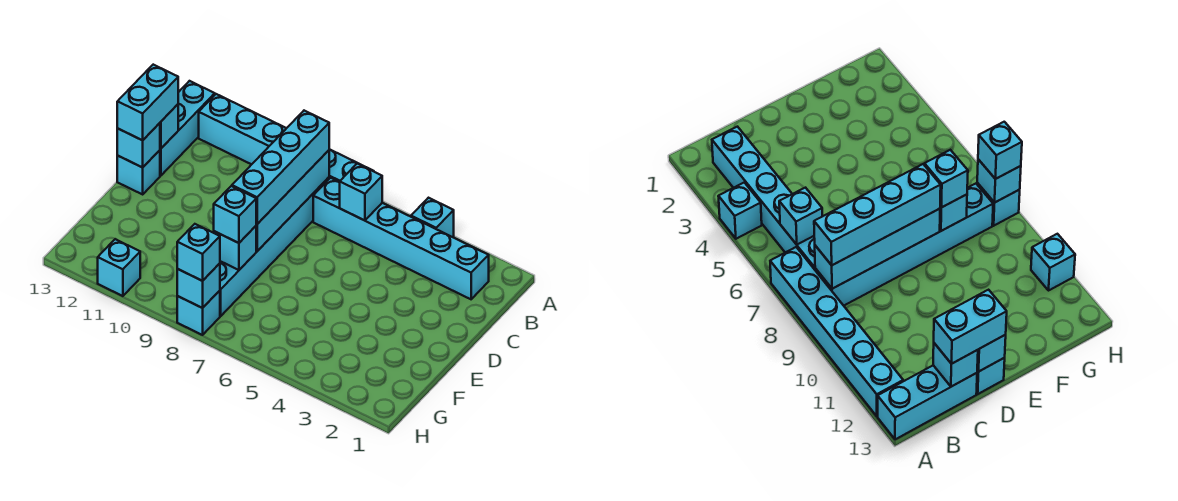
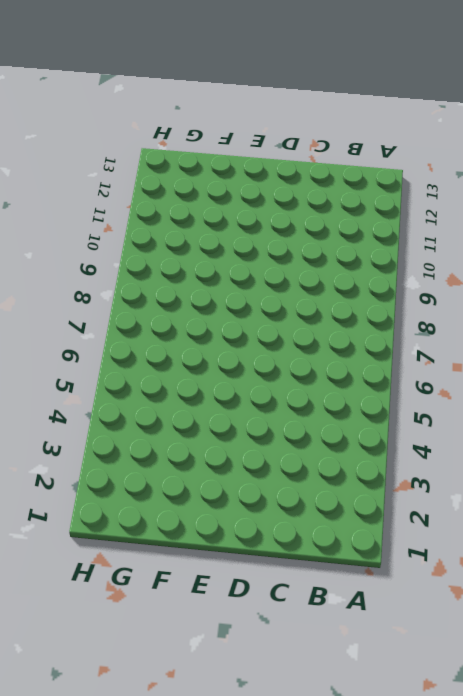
none -> cyan 1x1 brick [411,198,454,237]
none -> cyan 1x6 brick [199,94,373,182]
none -> cyan 1x3 brick [160,81,215,176]

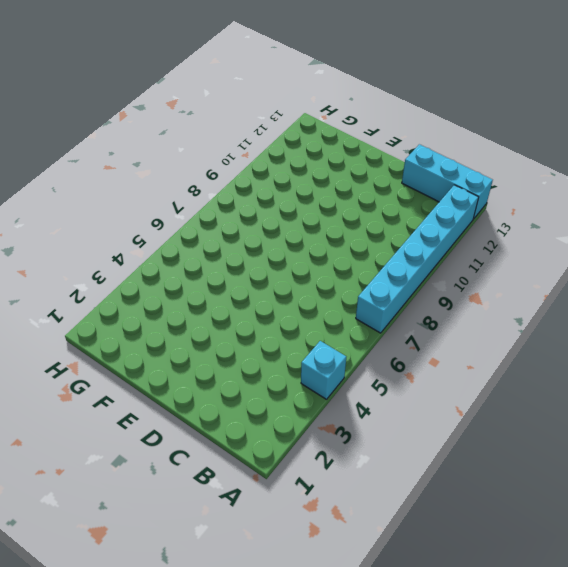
none -> cyan 1x6 brick [313,178,489,299]
none -> cyan 1x6 brick [220,177,329,316]
none -> cyan 1x1 brick [117,150,160,194]

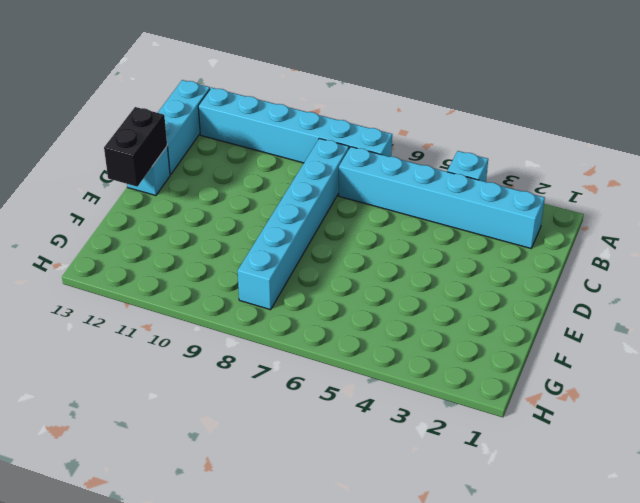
black 1x2 brick [104,107,167,187] -> cyan 1x1 brick [117,123,160,167]
none -> cyan 1x1 brick [177,291,220,335]
none -> cyan 1x1 brick [98,239,140,296]
none -> cyan 1x1 brick [340,163,382,221]

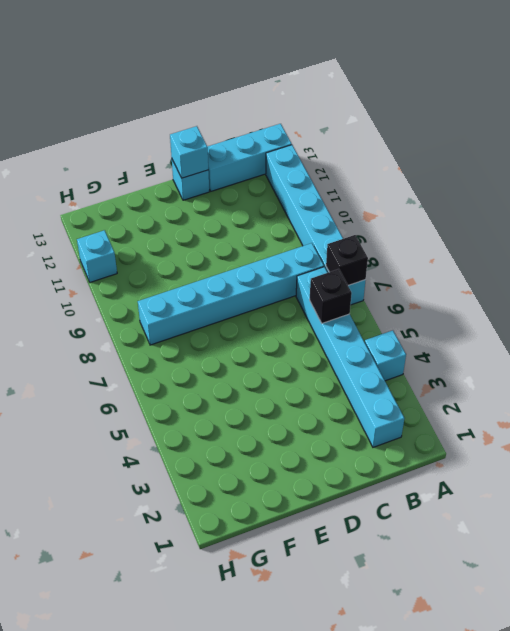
black 1x1 brick [326,235,368,285] -> none
black 1x1 brick [310,269,352,323] -> cyan 1x1 brick [340,163,382,221]
none -> cyan 1x1 brick [177,291,220,335]
none -> cyan 1x4 brick [256,150,329,251]
none -> cyan 1x1 brick [160,104,178,149]

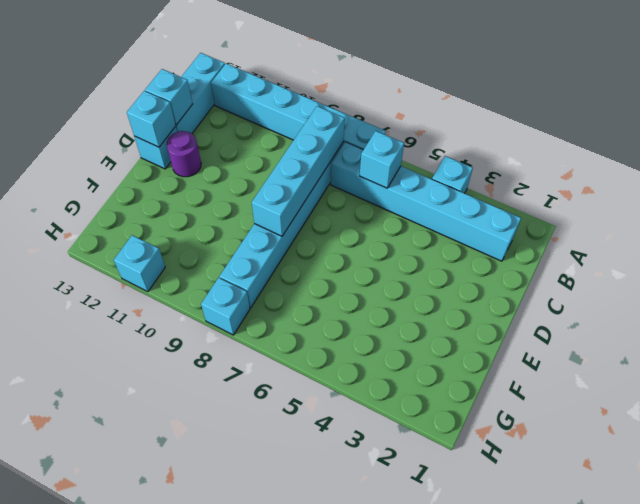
purple 1x1 round brick [166,131,201,177] -> none
none -> cyan 1x1 brick [214,226,256,270]
none -> cyan 1x1 brick [177,263,220,308]
none -> cyan 1x4 brick [232,111,329,224]

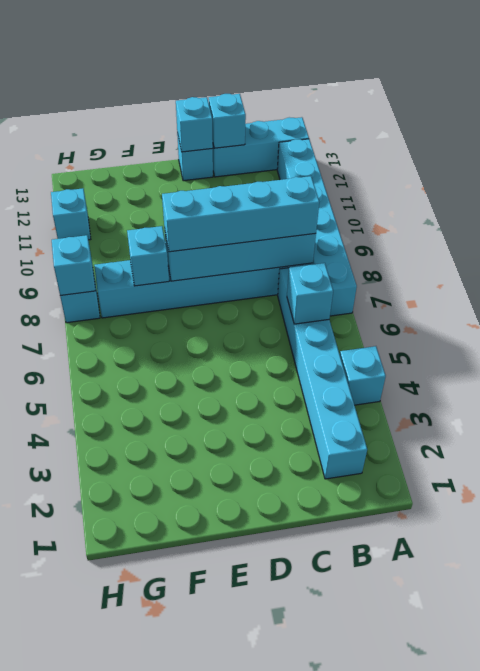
none -> cyan 1x2 brick [117,65,178,140]
none -> cyan 1x1 brick [214,186,256,243]
none -> cyan 1x1 brick [177,224,220,281]

